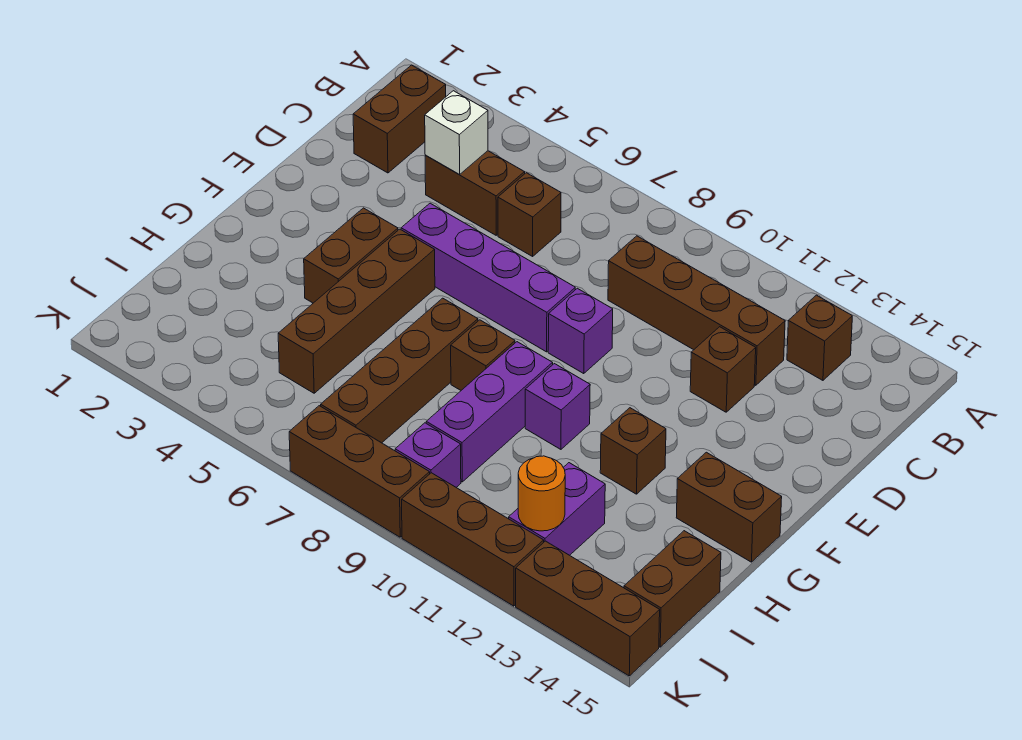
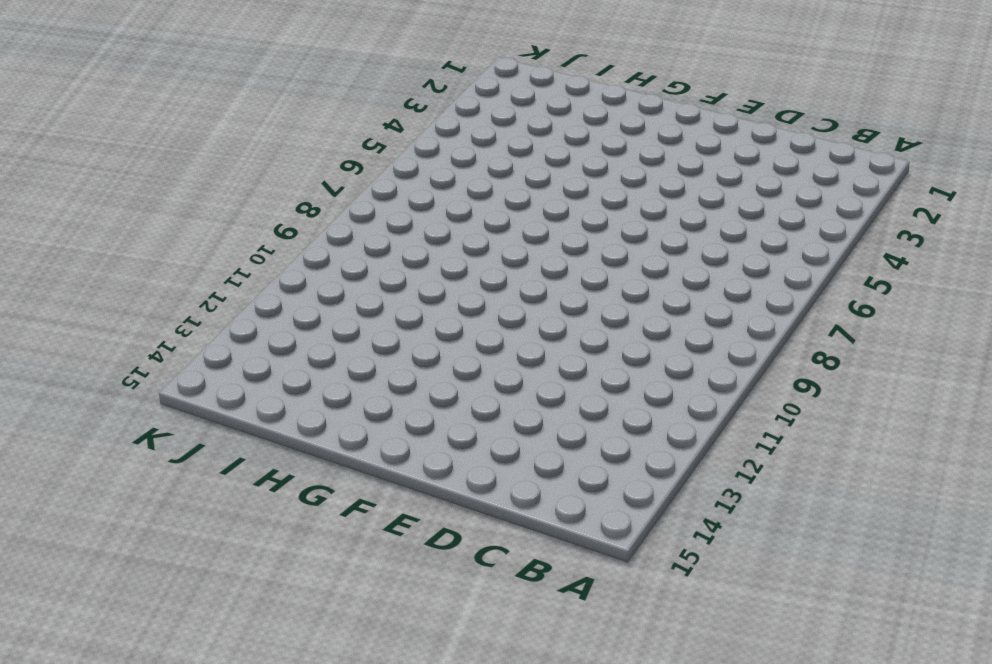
none -> brown 1x2 brick [353,65,446,173]
none -> brown 1x1 brick [787,295,852,380]
none -> brown 1x2 brick [425,151,525,235]

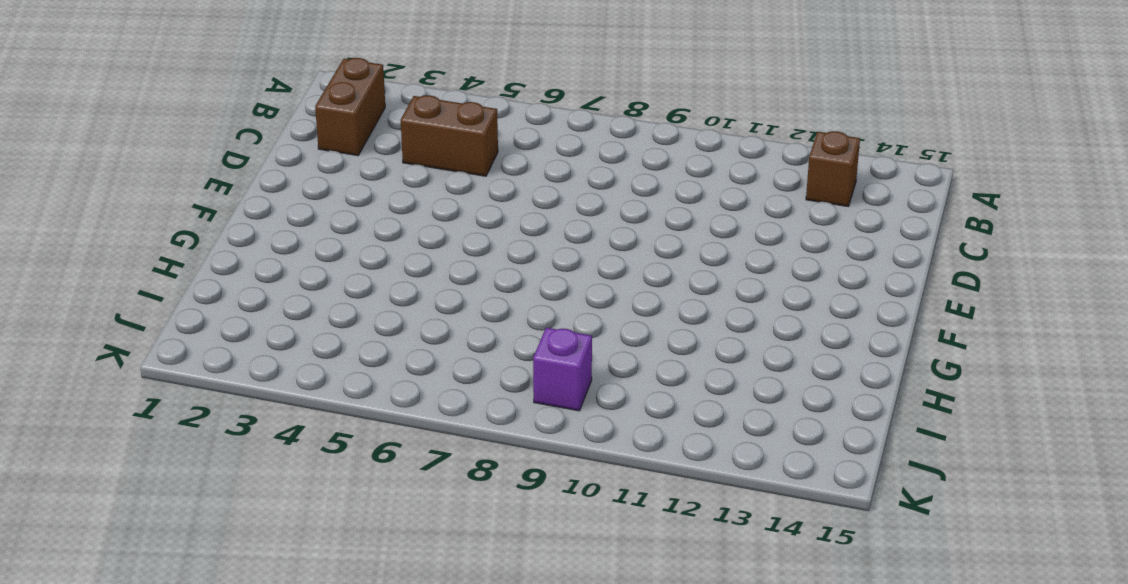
none -> brown 1x1 brick [498,173,561,256]
none -> brown 1x4 brick [608,236,785,385]
none -> brown 1x1 brick [690,327,756,412]

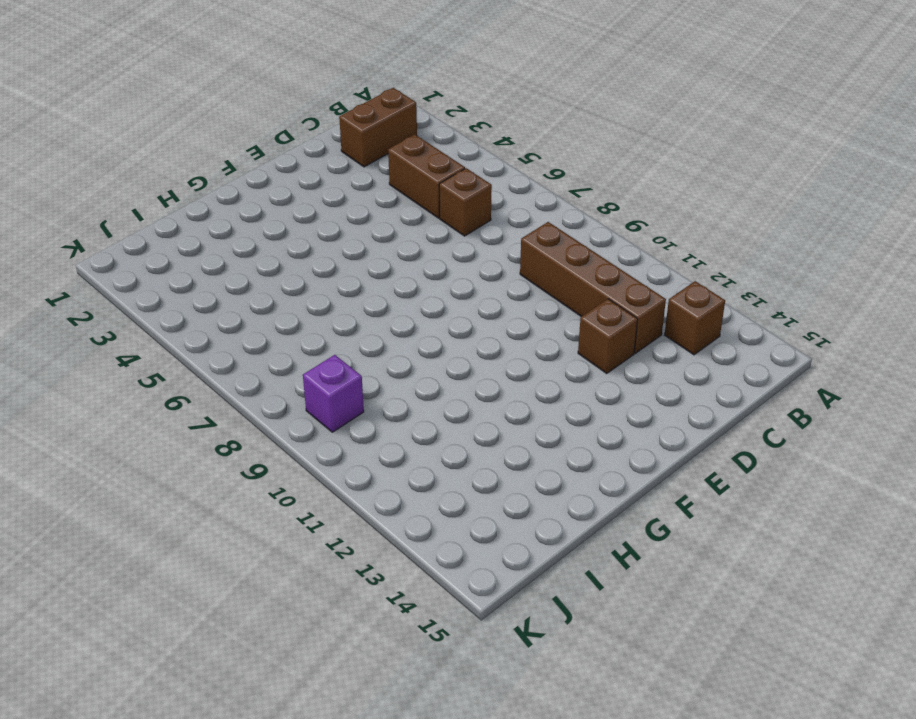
none -> purple 1x4 brick [401,203,575,352]
none -> purple 1x1 brick [548,288,613,373]
none -> brown 1x2 brick [304,208,398,303]

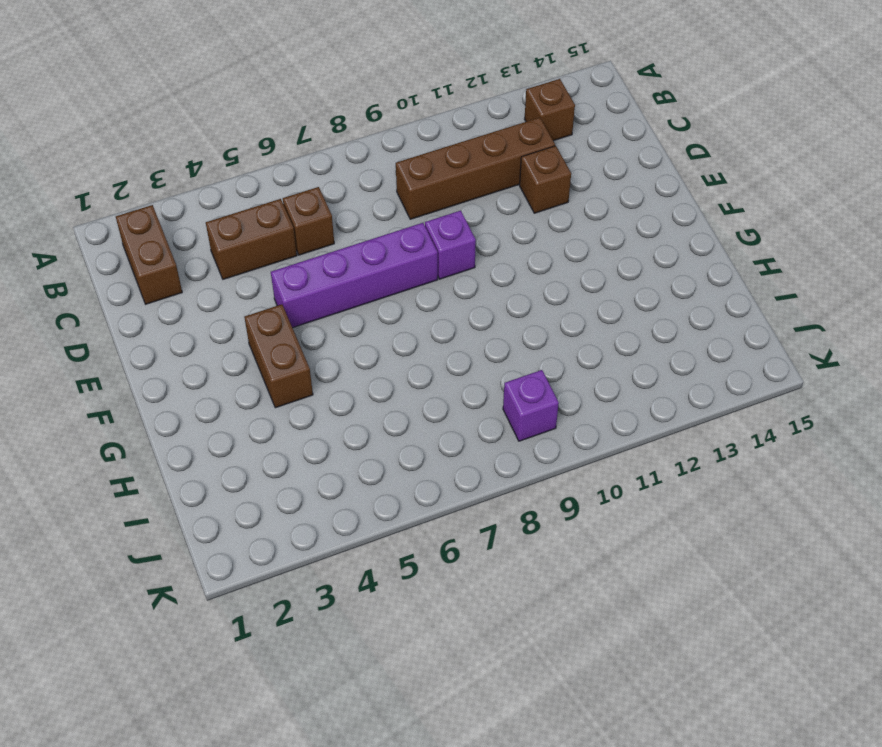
none -> brown 1x4 brick [278,229,435,393]
none -> brown 1x4 brick [321,298,478,443]
none -> brown 1x1 brick [451,320,515,390]

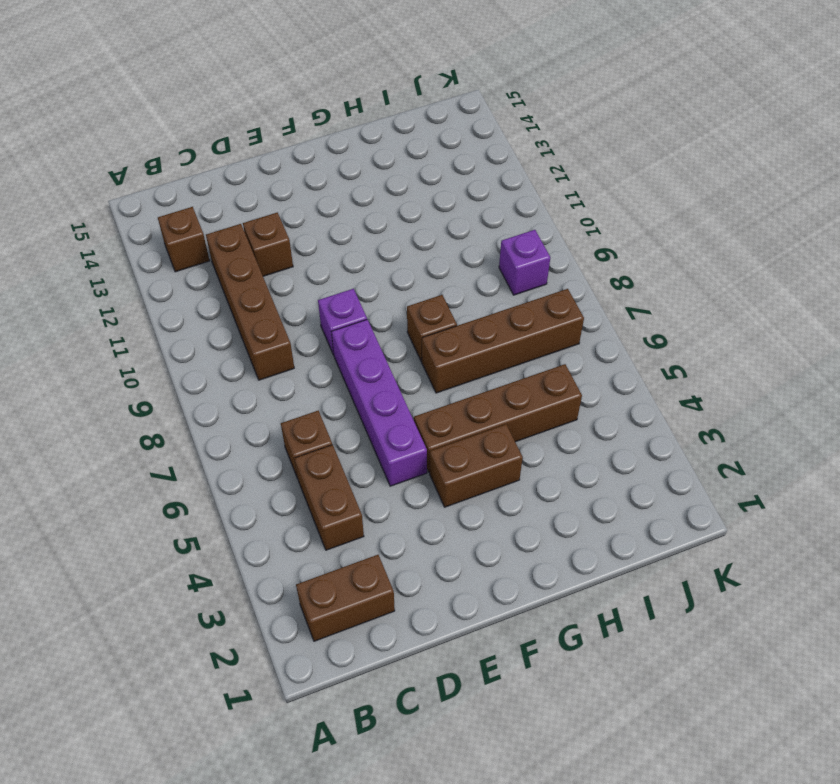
none -> purple 1x3 brick [426,342,553,482]
none -> purple 1x1 brick [525,364,590,449]
none -> brown 1x1 brick [600,408,666,494]

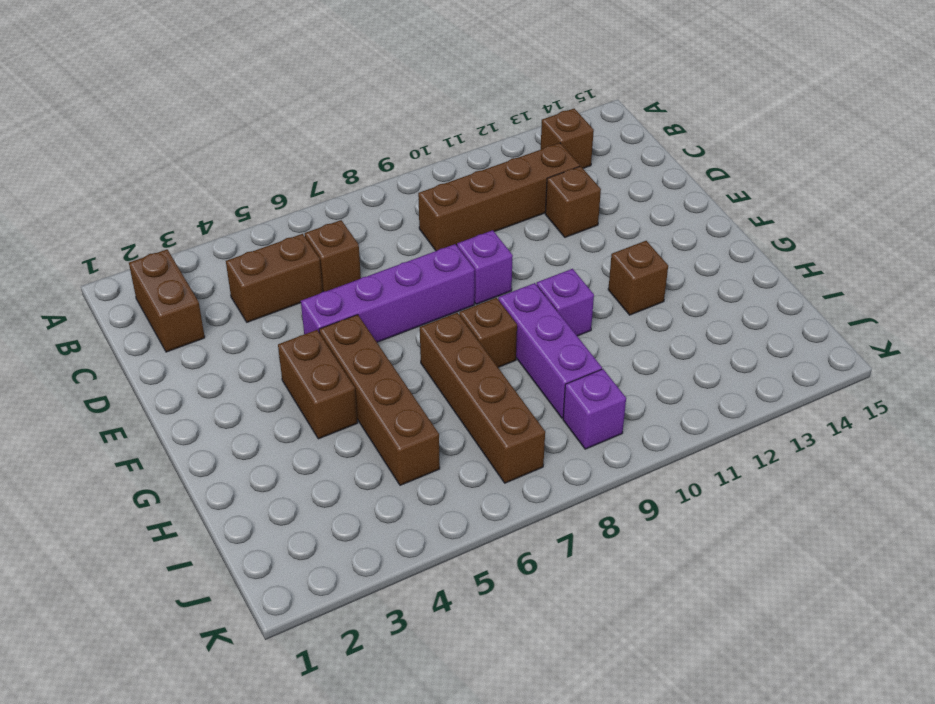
none -> brown 1x2 brick [676,452,782,562]
none -> purple 1x2 brick [509,463,605,555]
none -> brown 1x2 brick [624,531,721,647]

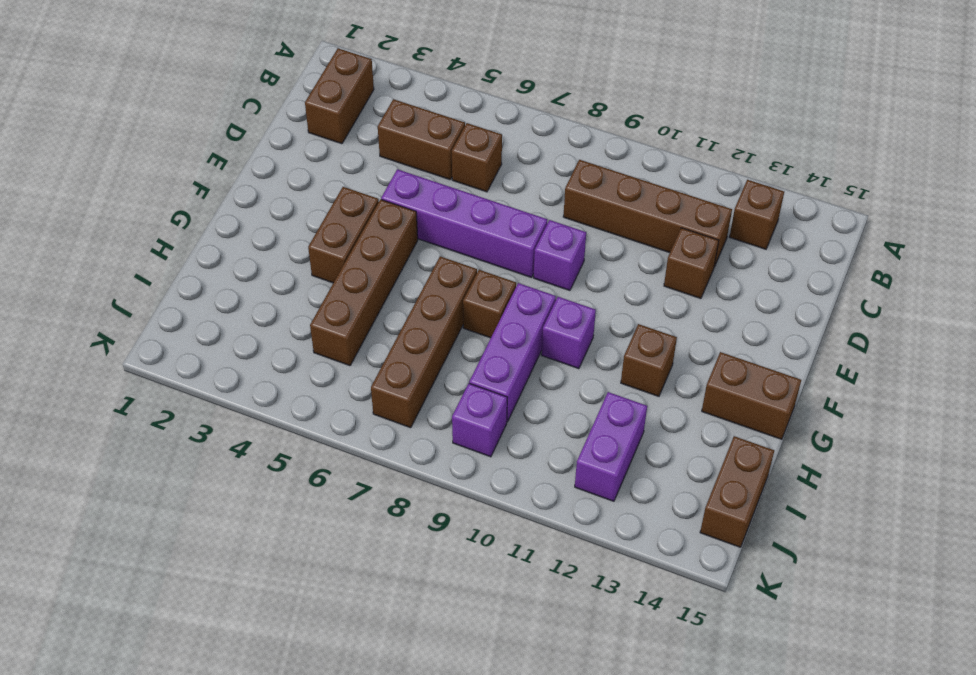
none -> brown 1x3 brick [289,406,430,537]
none -> brown 1x3 brick [402,473,544,606]
none -> brown 1x3 brick [516,541,660,676]

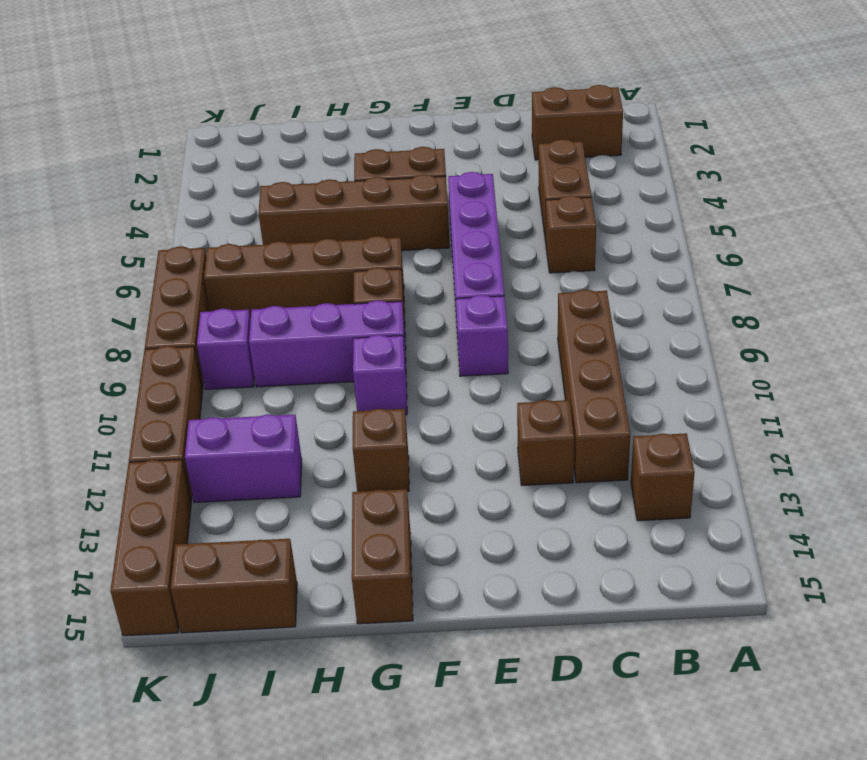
none -> white 1x1 brick [425,91,488,175]
none -> orange 1x1 round brick [518,456,565,531]

